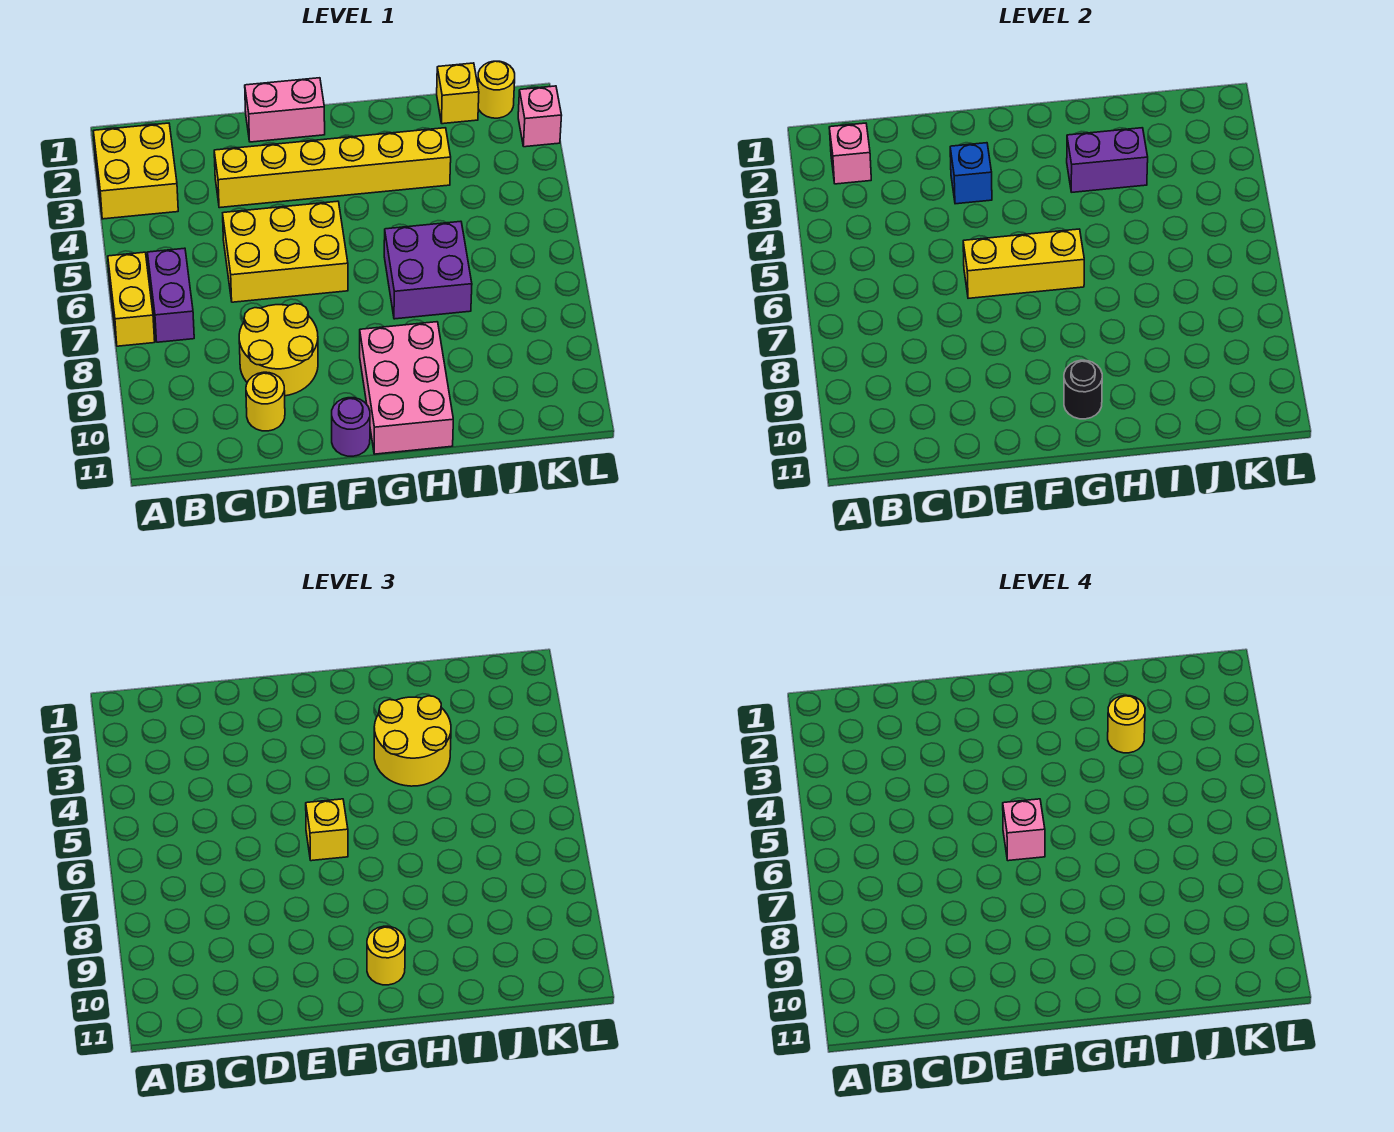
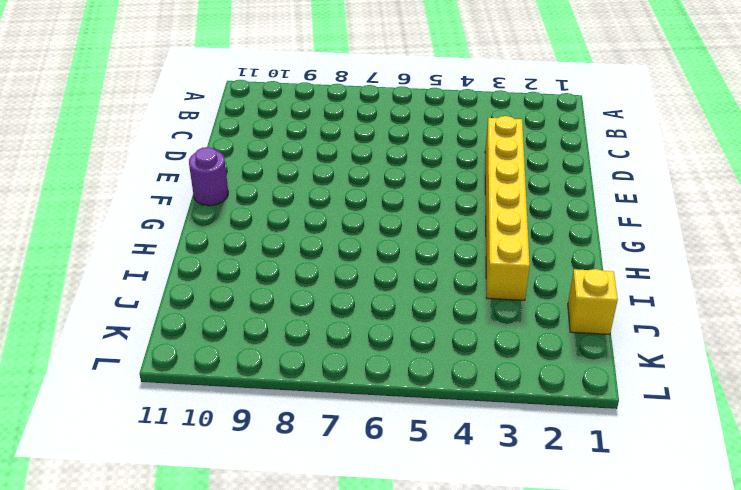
none -> yellow 2x2 brick [93,123,178,219]
none -> yellow 1x2 brick [108,252,155,346]
none -> purple 1x2 brick [147,248,194,342]

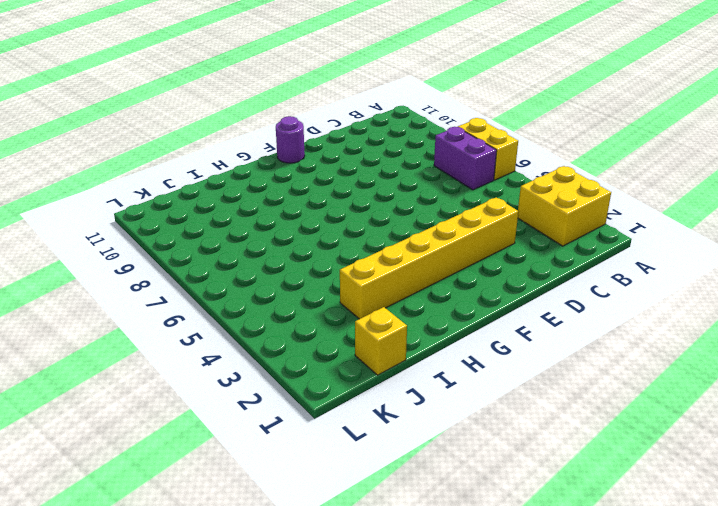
none -> yellow 2x3 brick [223,201,348,302]
none -> yellow 2x2 round brick [239,304,318,396]
none -> yellow 1x1 round brick [246,372,285,431]

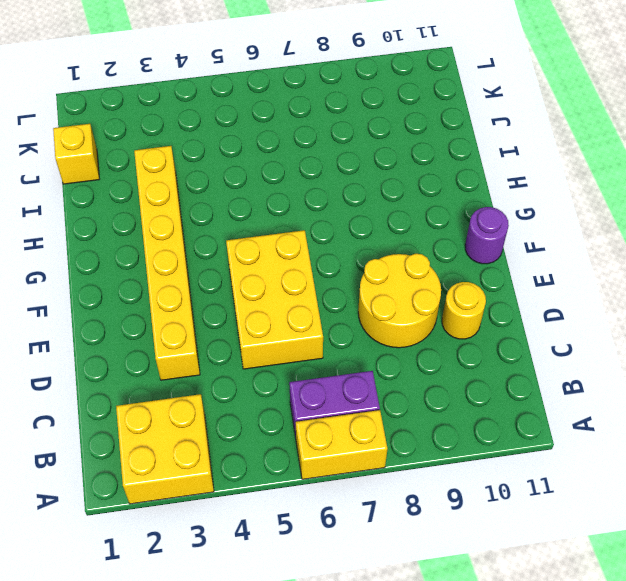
none -> pink 1x2 brick [245,78,325,142]
none -> pink 2x3 brick [360,322,453,454]
none -> purple 2x2 brick [384,221,472,319]

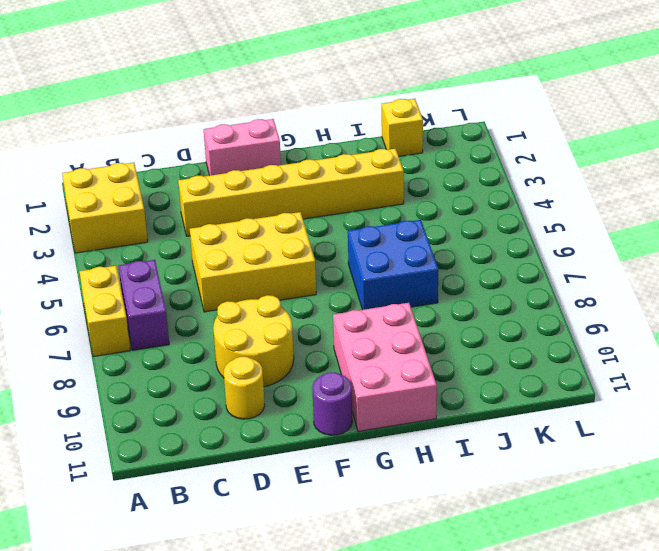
blue 2x2 brick [348,220,438,310] -> purple 2x2 brick [384,221,472,319]
none -> yellow 1x1 round brick [478,61,515,118]
none -> pink 1x1 brick [518,86,562,147]
none -> pink 1x1 brick [829,123,871,184]

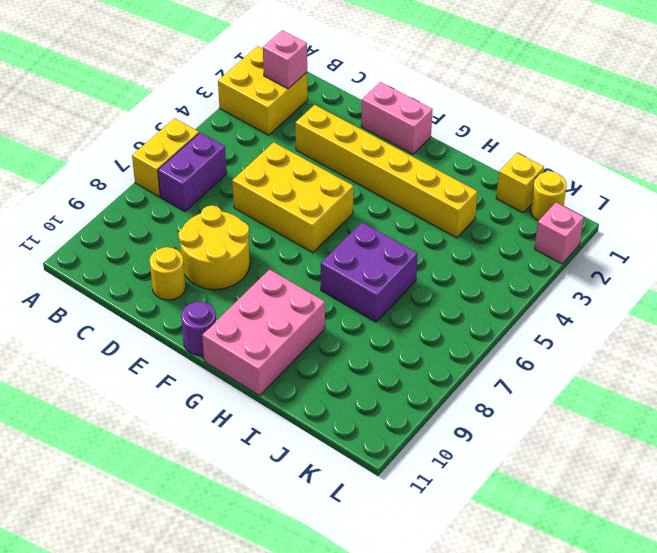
none -> blue 1x1 brick [950,143,992,204]
none -> yellow 1x3 brick [963,229,1084,298]
none -> black 1x1 round brick [1064,360,1102,419]

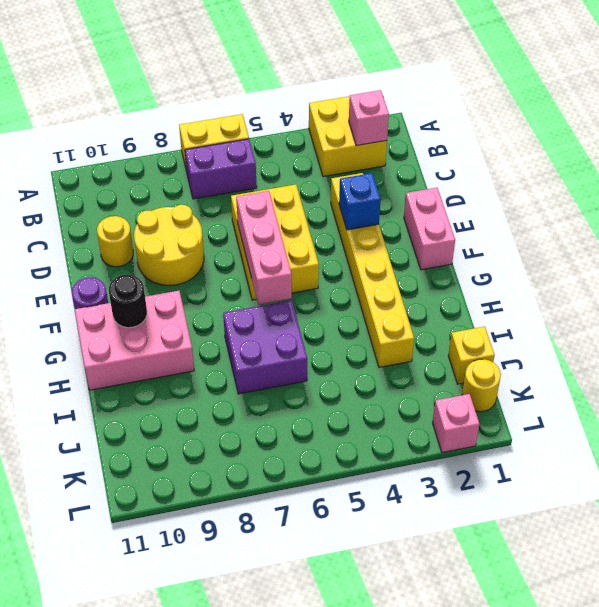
pink 1x3 brick [236,191,292,305] -> yellow 1x3 brick [963,229,1084,298]
none -> purple 1x2 brick [1067,128,1148,192]
none -> yellow 1x1 brick [306,799,348,861]
none -> yellow 1x1 round brick [367,926,405,985]

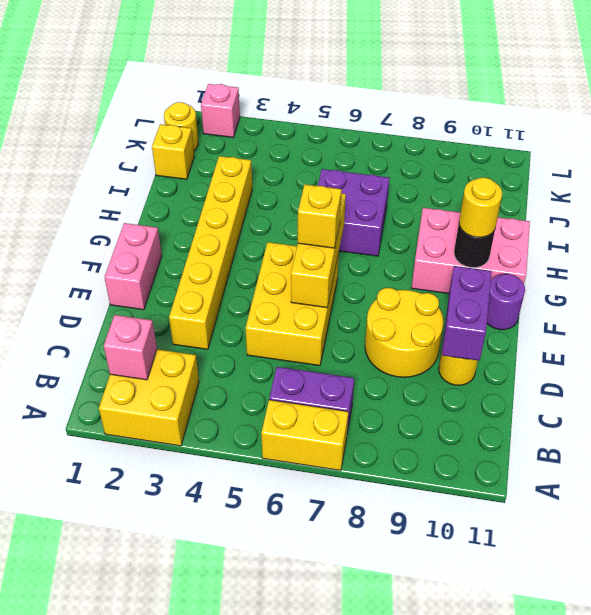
purple 1x2 brick [442,266,492,361] -> purple 1x2 brick moved to [1067,128,1148,192]
none -> blue 1x1 brick [950,143,992,204]
none -> yellow 2x2 round brick [374,696,451,786]
none -> pink 1x1 brick [1003,799,1045,861]

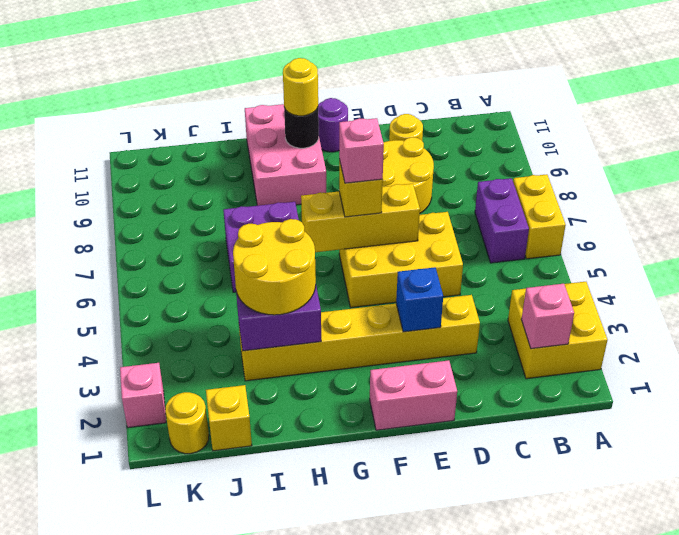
none -> yellow 1x1 round brick [1108,696,1145,753]

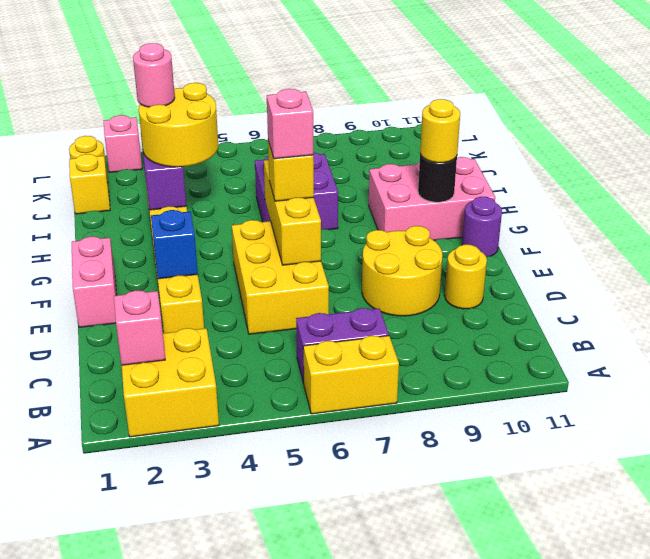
pink 1x1 round brick [133,43,175,107] -> yellow 1x1 round brick [1108,696,1145,753]

